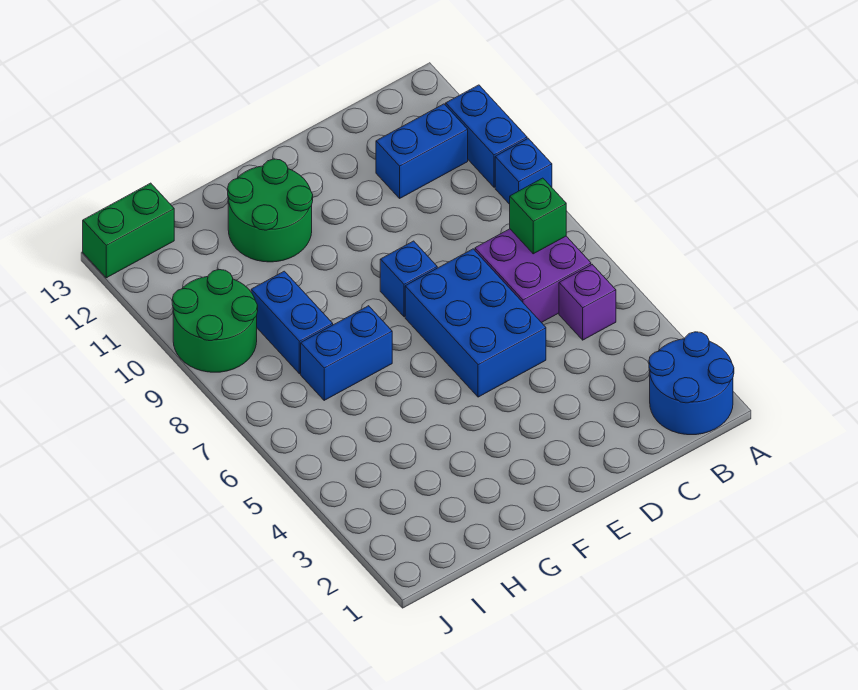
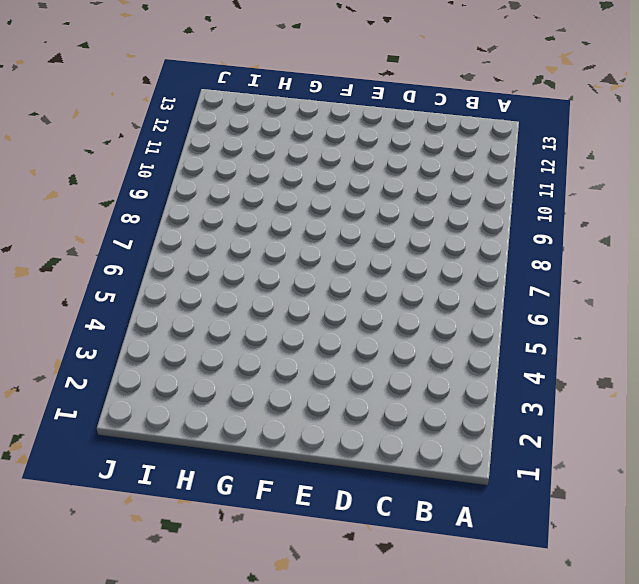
none -> blue 2x2 round brick [649,332,734,435]
none -> blue 1x1 brick [495,138,552,204]
none -> blue 1x2 brick [446,85,527,187]

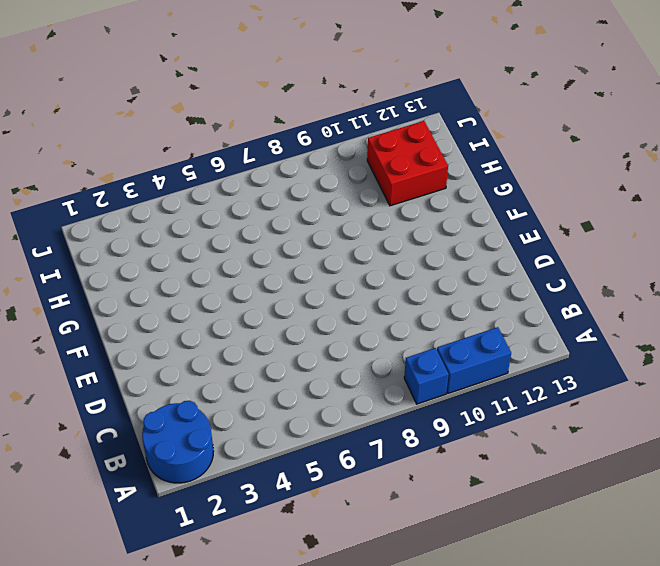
red 2x2 brick [367,121,448,206] -> none
none -> purple 1x1 brick [559,265,616,340]
none -> purple 2x2 brick [475,229,591,323]
none -> blue 1x2 brick [376,104,468,198]

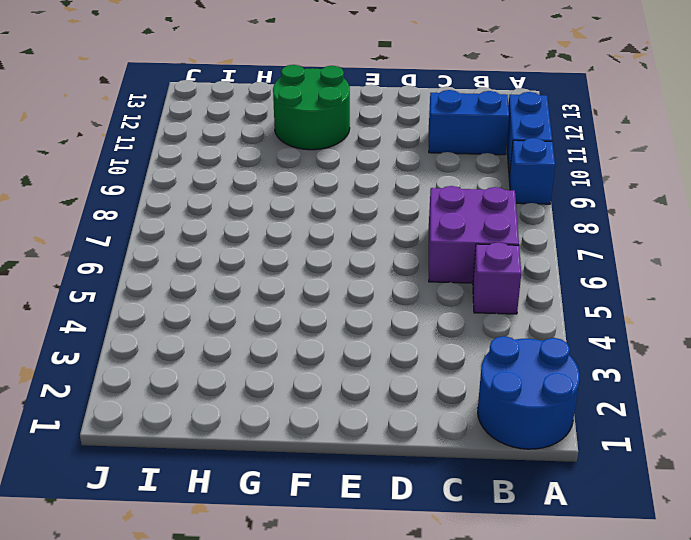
none -> blue 2x3 brick [405,249,546,397]
none -> blue 1x1 brick [380,241,437,317]
none -> blue 1x2 brick [301,306,392,400]

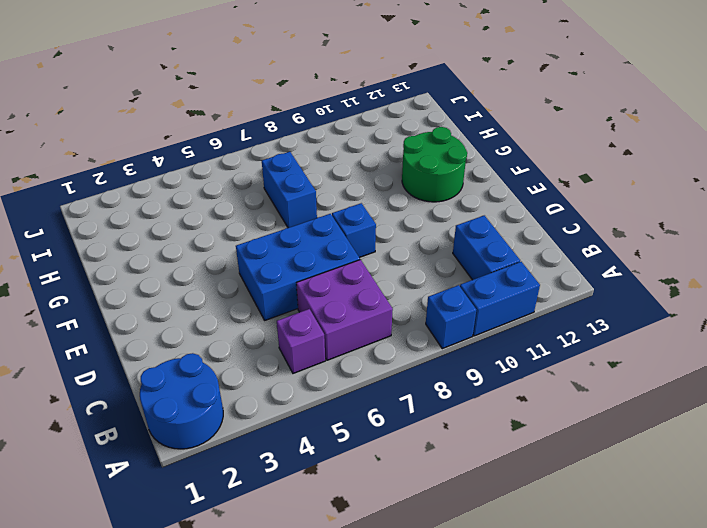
none -> blue 1x2 brick [251,271,333,374]
none -> green 2x2 round brick [172,269,258,372]
none -> green 1x2 brick [83,183,174,278]

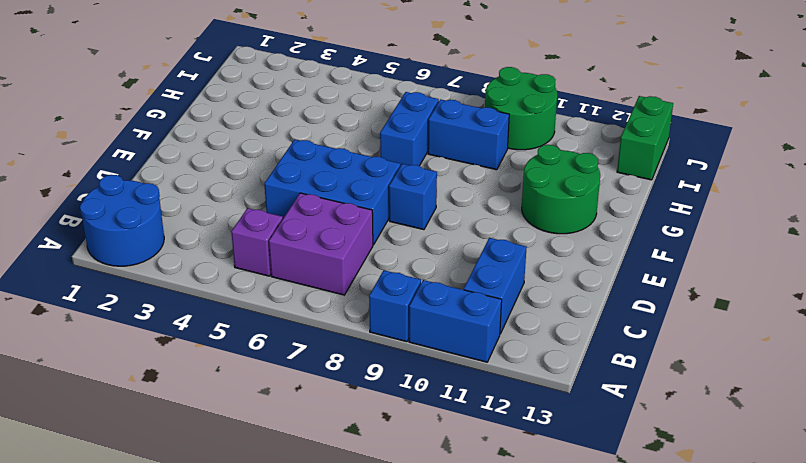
none -> green 1x1 brick [510,178,566,254]

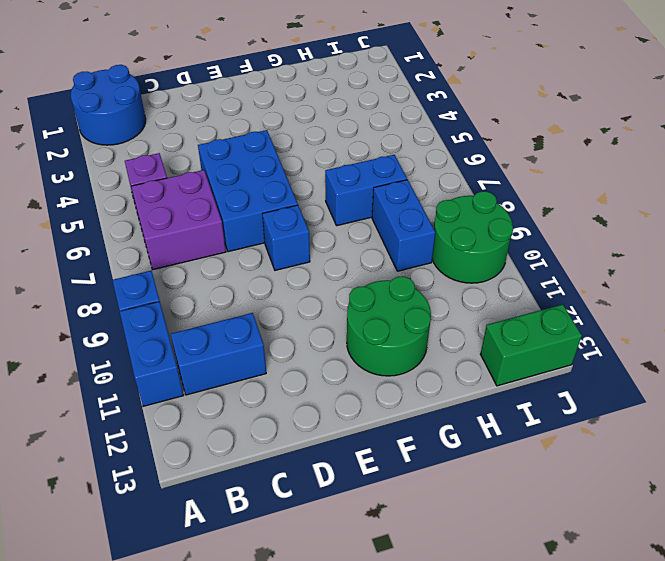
none -> green 1x1 brick [510,178,566,254]

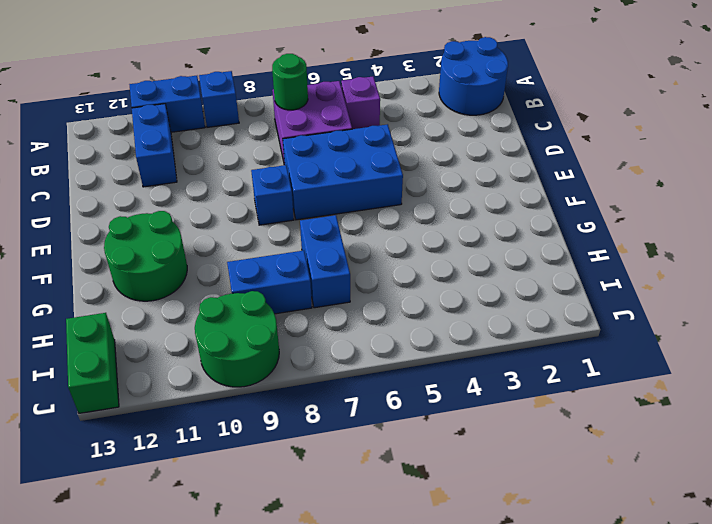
green 1x1 round brick [272,54,308,110] -> green 1x1 brick [510,178,566,254]

